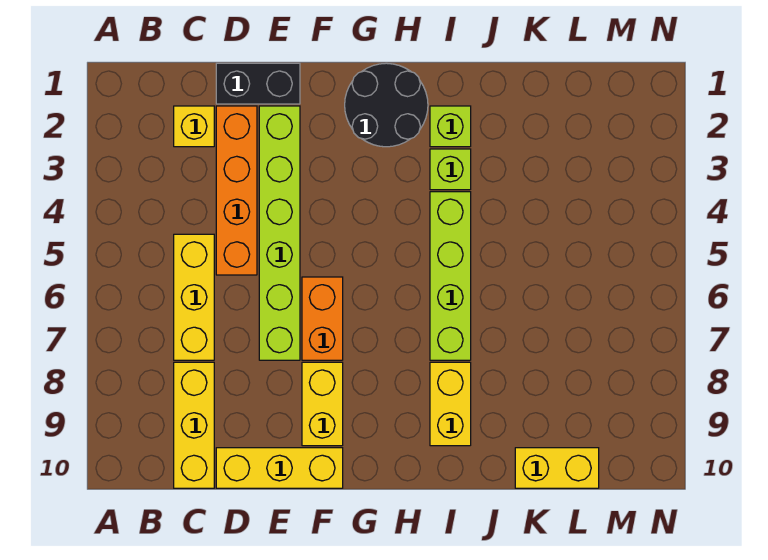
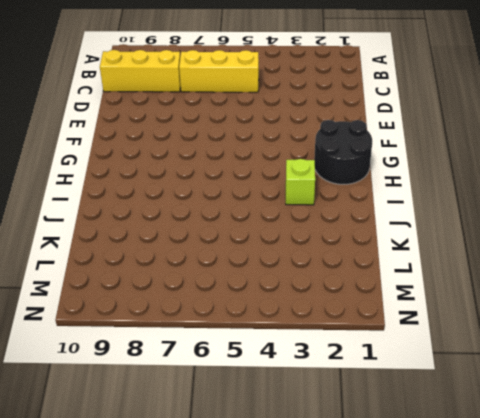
none -> yellow 1x1 brick [174,106,214,147]
none -> black 1x2 brick [216,63,300,104]
none -> orange 1x4 brick [216,106,257,275]

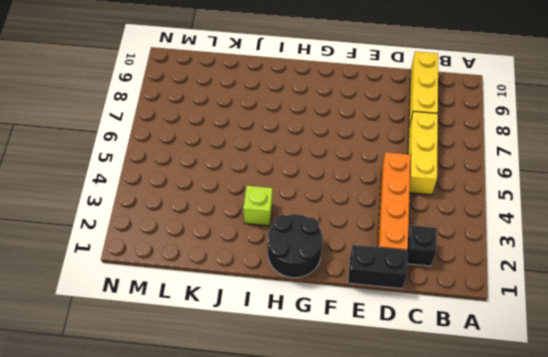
black 1x1 brick [407,225,437,266] -> yellow 1x1 brick [174,106,214,147]
none -> yellow 1x3 brick [216,448,343,488]
none -> lime 1x6 brick [259,106,300,360]
none -> orange 1x2 brick [302,277,343,360]

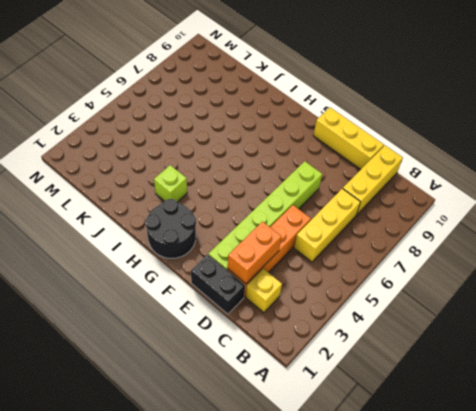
orange 1x2 brick [228,222,281,284] -> orange 1x2 brick moved to [302,277,343,360]
none -> yellow 1x2 brick [302,362,343,446]
none -> lime 1x1 brick [430,106,471,147]
none -> lime 1x4 brick [430,192,471,360]

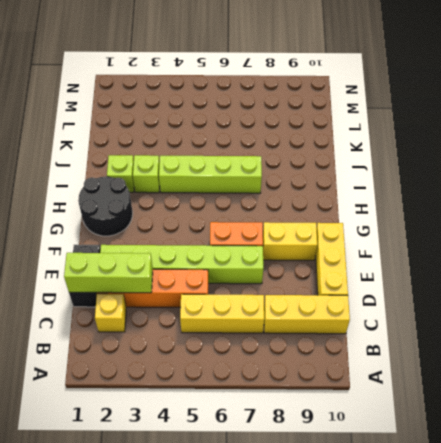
lime 1x3 brick [64,253,153,293] -> none
none -> yellow 1x2 brick [430,362,471,446]
none -> yellow 1x2 brick [515,448,599,488]

